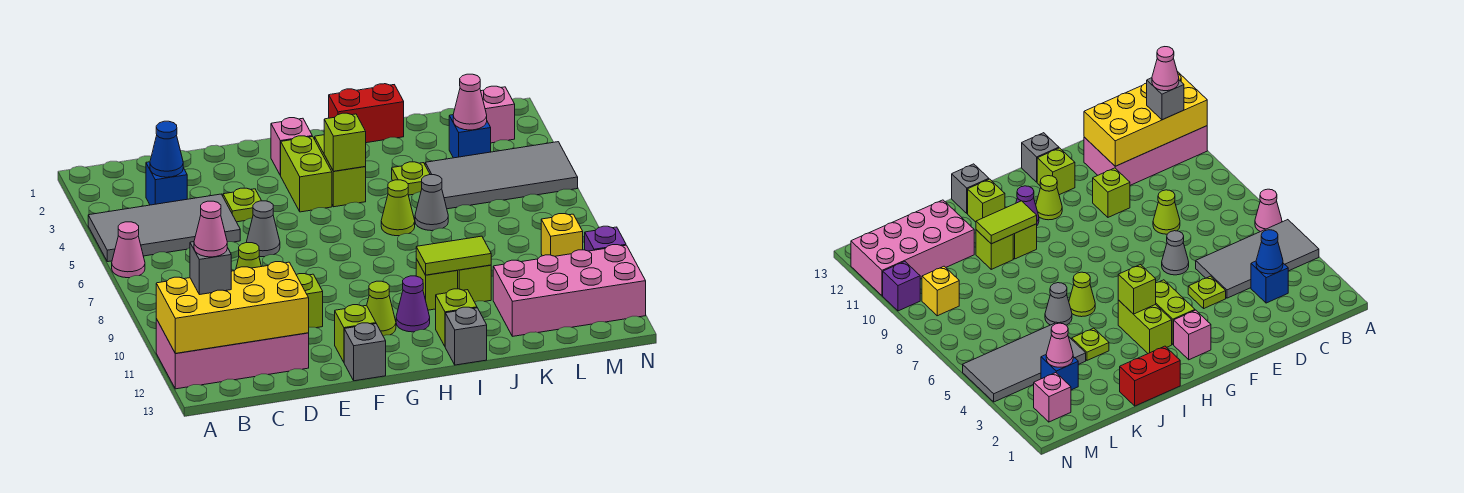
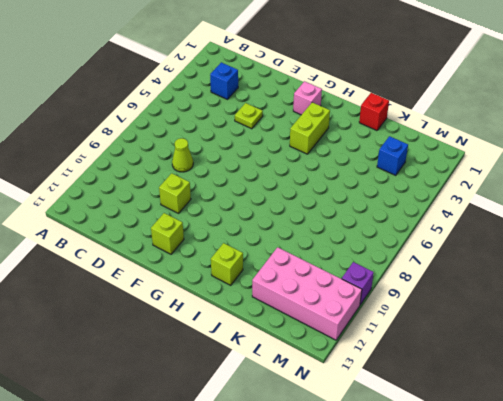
red 1x1 brick [359,93,389,130] -> red 1x2 brick [329,84,404,143]
none -> grey 2x4 tile [88,194,240,262]
none -> pink 1x1 cone [112,222,145,278]
none -> pink 2x4 brick [156,319,309,389]
none -> grey 1x1 cone [247,201,280,257]

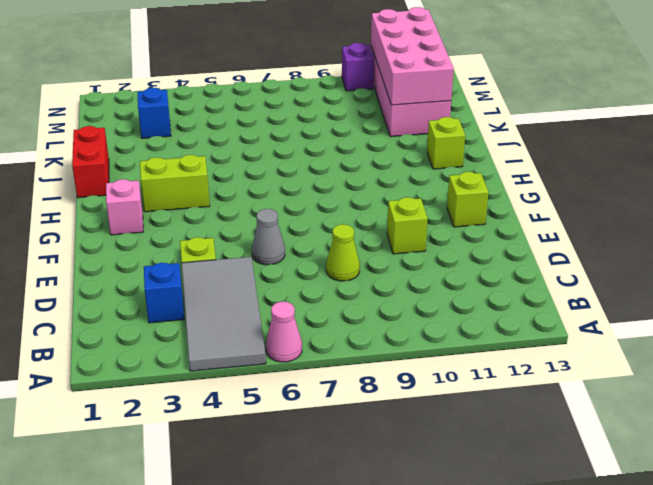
pink 2x4 brick [371,7,454,105] -> pink 2x4 brick moved to [156,319,309,389]
none -> grey 1x1 brick [344,323,386,381]
none -> lime 1x2 brick [280,136,332,212]
none -> lime 1x1 cone [367,281,396,336]
none -> purple 1x1 cone [396,276,430,332]

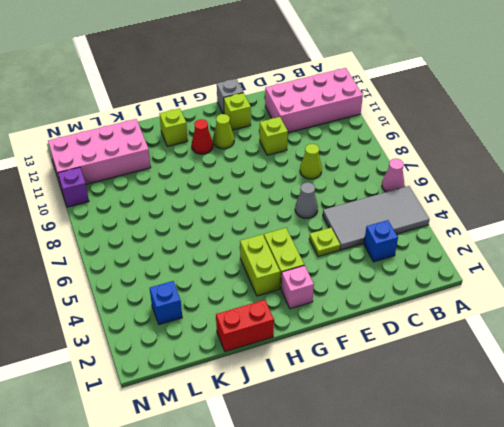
red 1x1 cone [192,119,213,154] -> purple 1x1 cone [396,276,430,332]
none -> lime 1x1 cone [381,180,415,236]
none -> lime 1x1 brick [416,259,458,310]
none -> grey 1x1 brick [445,307,487,365]
none -> lime 1x1 plate [392,162,430,195]

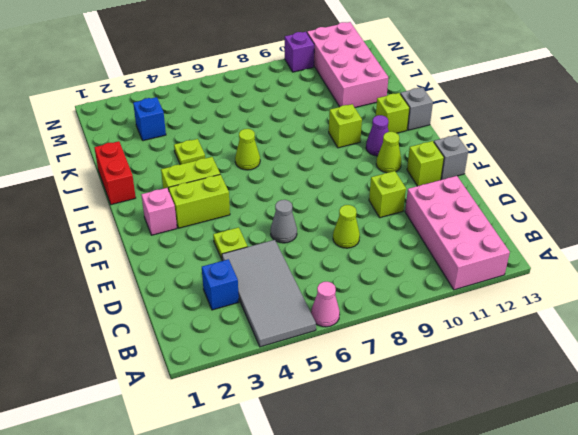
none -> grey 1x1 cone [415,175,448,231]
none -> lime 1x1 brick [458,265,491,302]
none -> grey 2x4 tile [425,142,578,209]
none -> pink 1x1 brick [481,86,515,143]

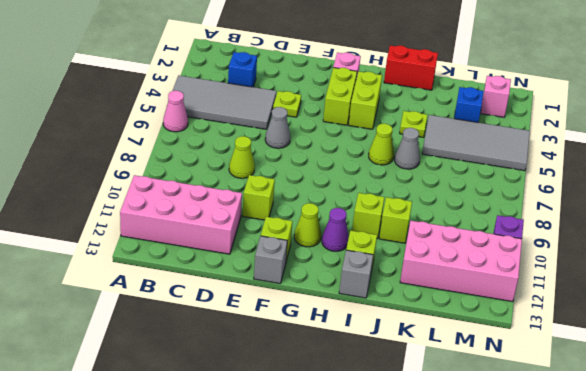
none -> yellow 1x1 brick [541,214,583,256]
none -> yellow 2x4 brick [156,262,309,353]
none -> blue 1x1 cone [150,121,183,177]
none -> lime 1x1 brick [324,113,366,171]

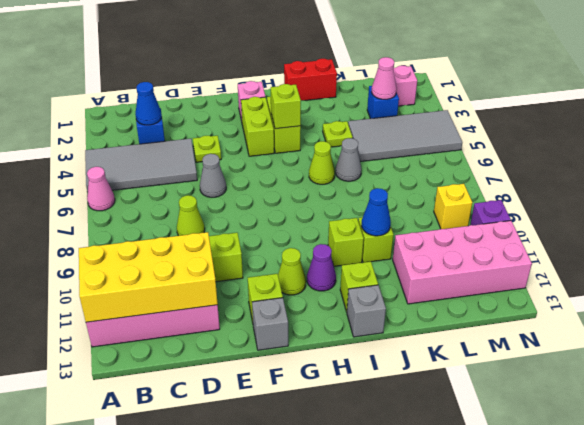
blue 1x1 cone [362,188,391,236] -> lime 1x2 tile [416,236,491,275]
none -> grey 1x1 brick [190,242,231,295]
none -> pink 1x1 cone [194,201,227,257]

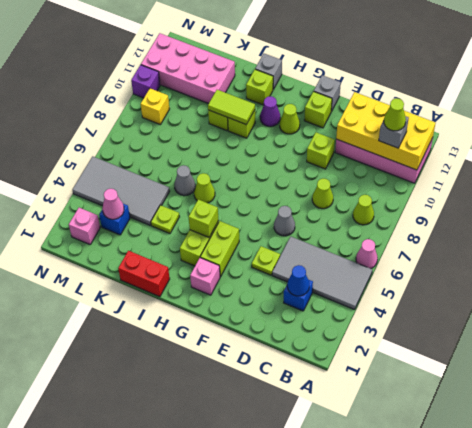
lime 1x1 cone [353,195,374,225] -> none
lime 1x1 cone [384,98,406,131] -> pink 1x1 cone [194,201,227,257]

